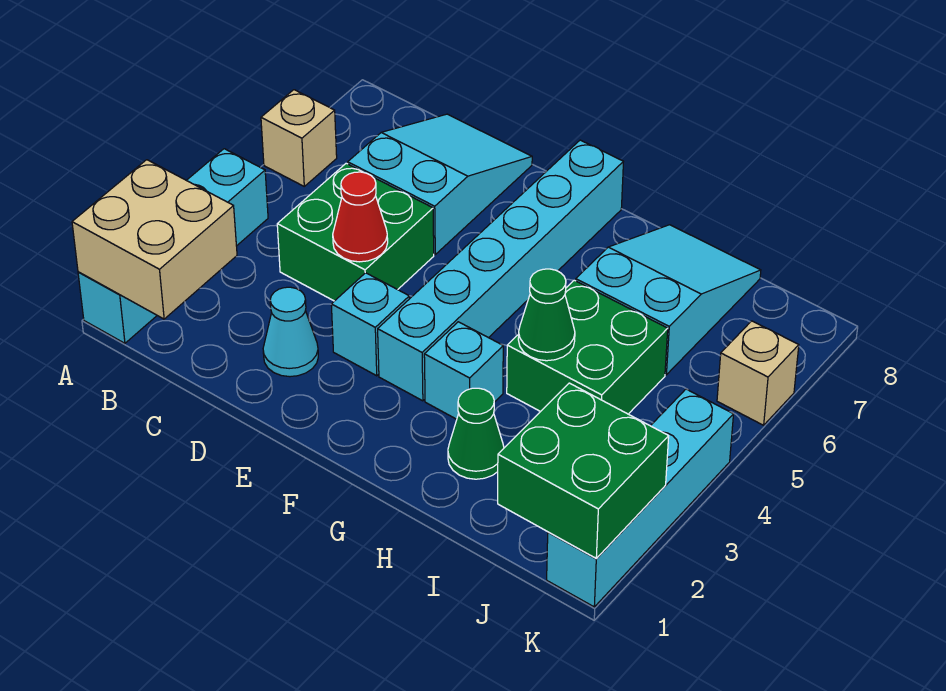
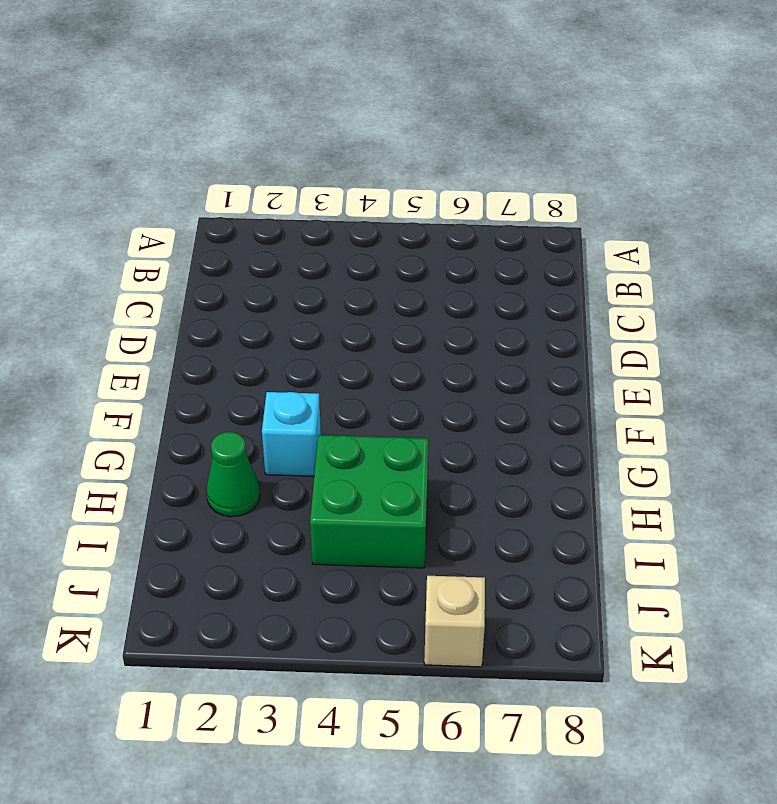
none -> cyan 1x4 brick [78,149,268,343]
none -> tan 1x1 brick [261,90,337,186]
none -> green 2x2 brick [277,163,434,301]

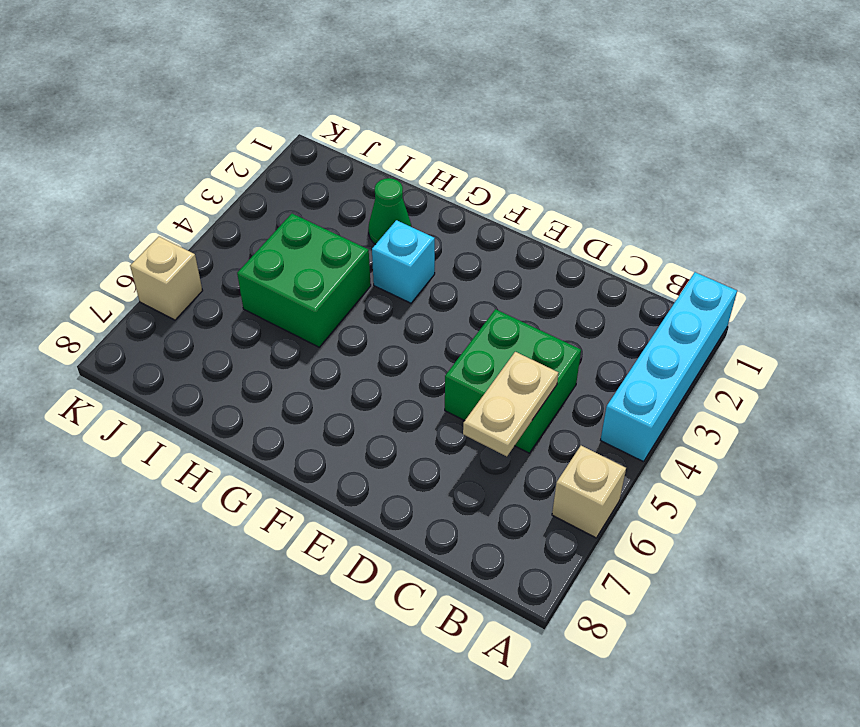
tan 1x2 plate [463,352,558,456] -> none
none -> cyan 2x3 slope [348,114,532,254]
none -> cyan 1x1 cone [263,287,318,377]
none -> cyan 1x1 brick [331,273,409,376]

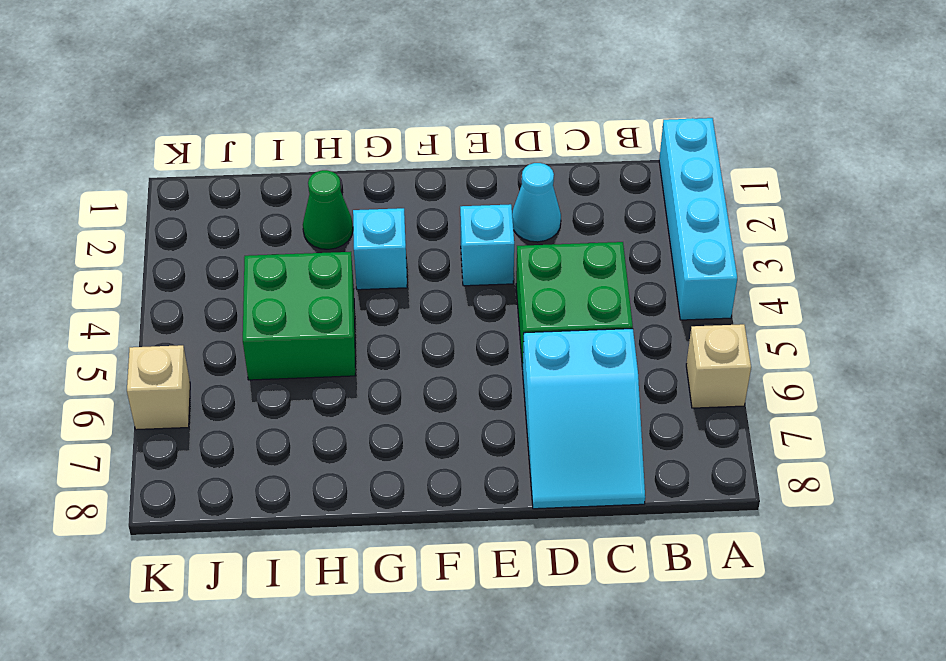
none -> cyan 1x6 brick [378,140,623,401]
none -> cyan 2x3 slope [576,225,761,375]
none -> cyan 1x4 brick [547,389,734,607]

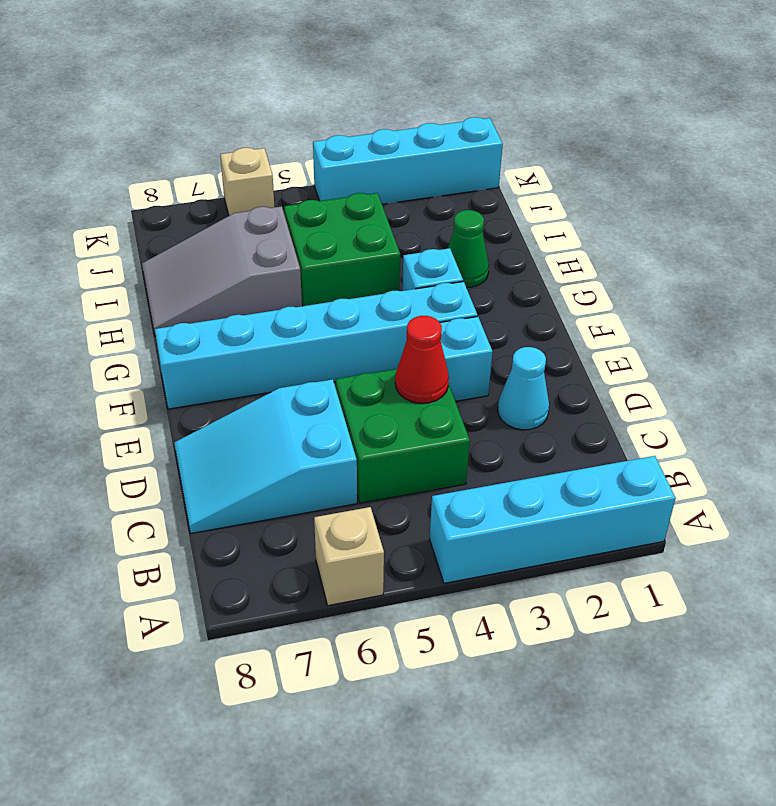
grey 2x3 slope [142,206,302,336] -> cyan 2x3 slope [576,225,761,375]
none -> tan 2x2 brick [72,160,237,319]
none -> green 1x1 cone [518,269,575,361]
none -> green 2x2 brick [498,383,669,559]

